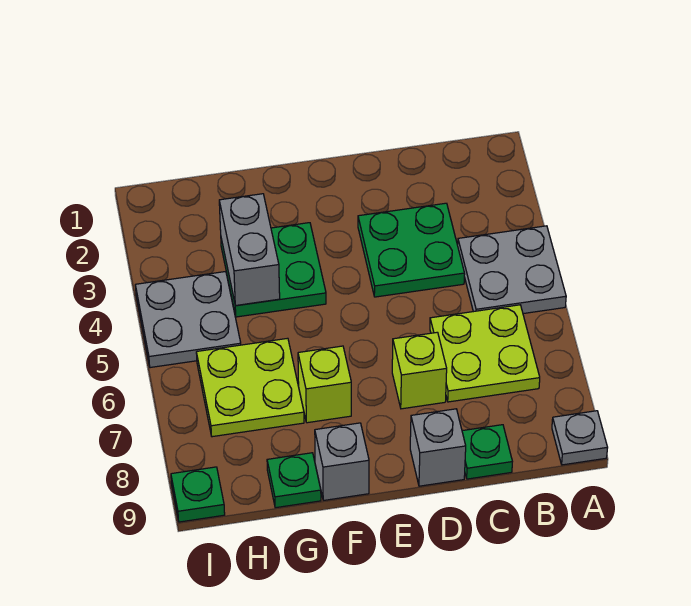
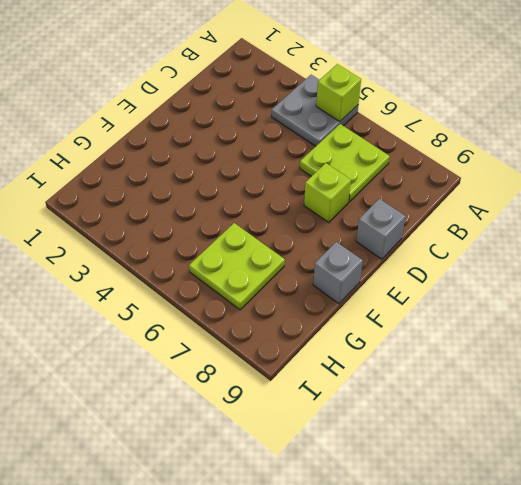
lime 1x1 brick [316,64,361,122] -> lime 1x1 brick moved to [298,346,351,423]
none -> grey 1x1 plate [552,411,608,465]
none -> green 2x2 plate [358,203,465,297]
none -> green 1x1 plate [462,425,512,479]

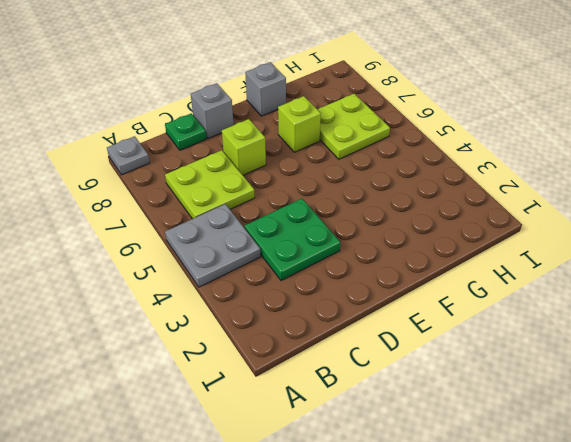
none -> green 2x2 plate [221,223,326,317]
none -> green 1x1 plate [267,453,321,508]
none -> grey 2x2 plate [135,272,241,368]

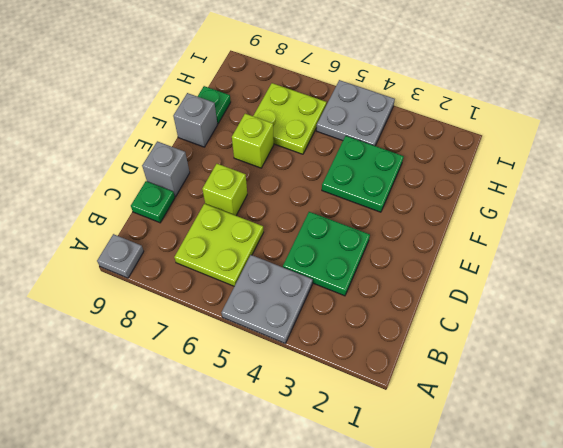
none -> green 1x1 plate [171,467,225,522]
none -> grey 1x2 brick [219,194,280,306]

